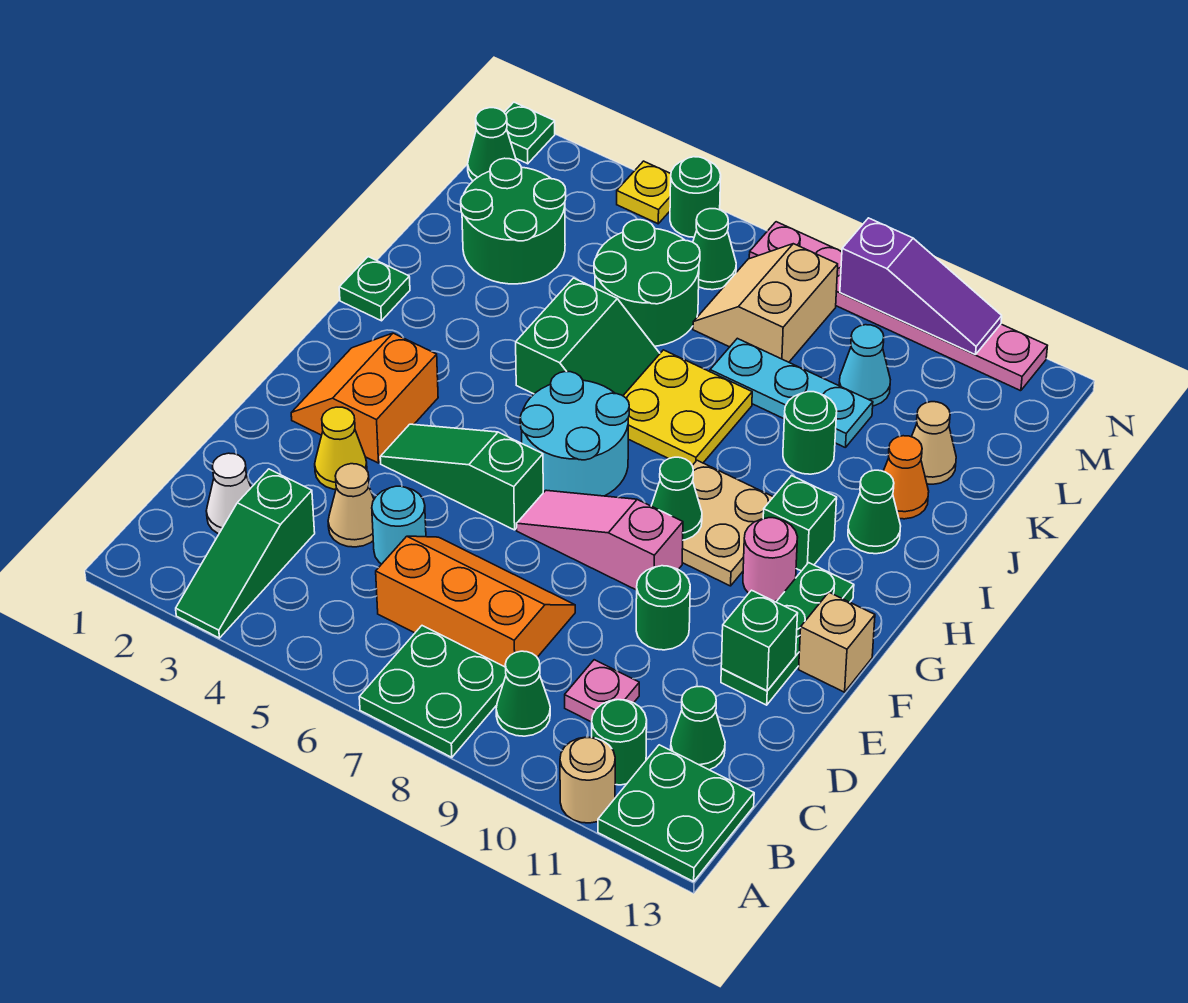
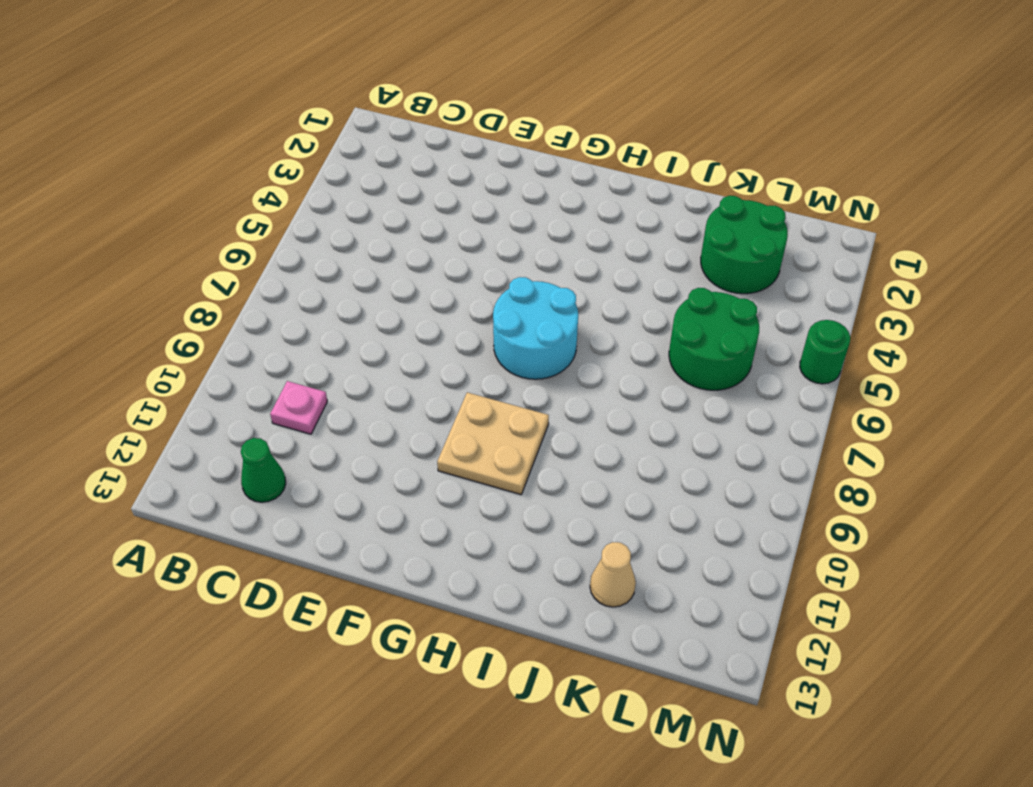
none -> green 1x3 slope [176,469,315,638]
none -> green 2x2 plate [359,626,506,757]
none -> tan 1x1 round brick [560,737,615,823]
none -> green 2x2 plate [598,745,754,882]

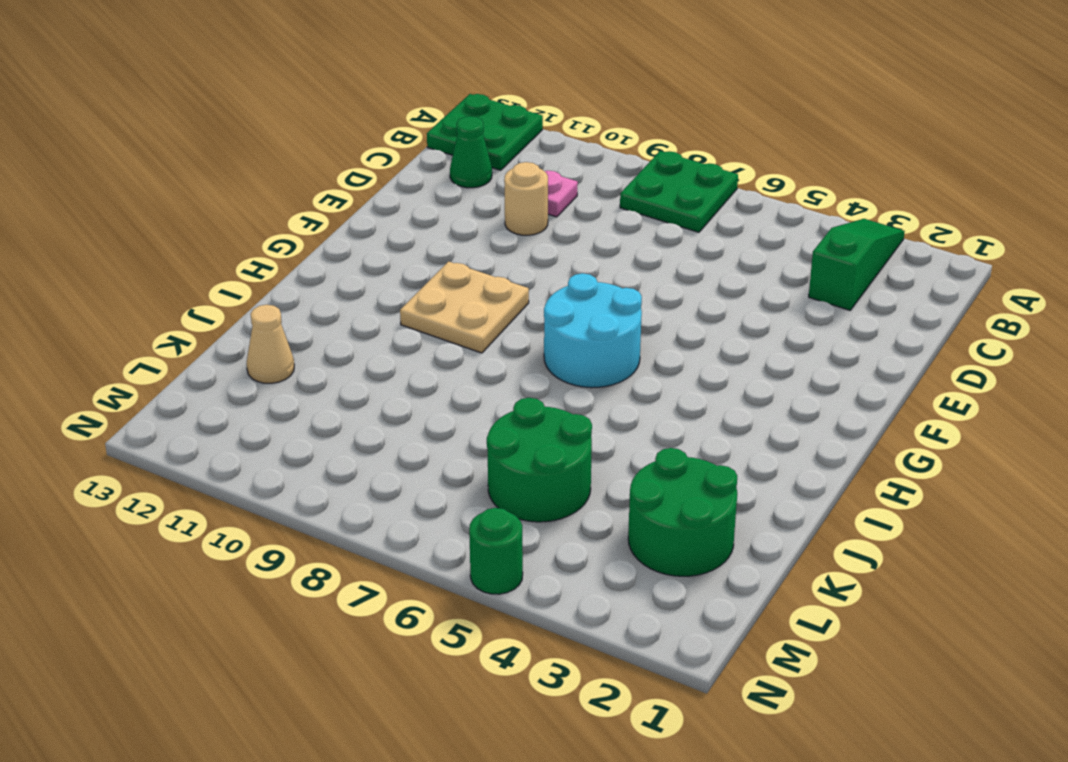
tan 1x1 round brick [504,162,548,235] -> tan 1x1 round brick moved to [560,737,615,823]
none -> green 1x1 cone [496,651,550,736]
none -> green 1x1 round brick [592,700,647,785]
none -> white 1x1 cone [206,453,251,534]
none -> orange 2x3 slope [376,536,575,667]

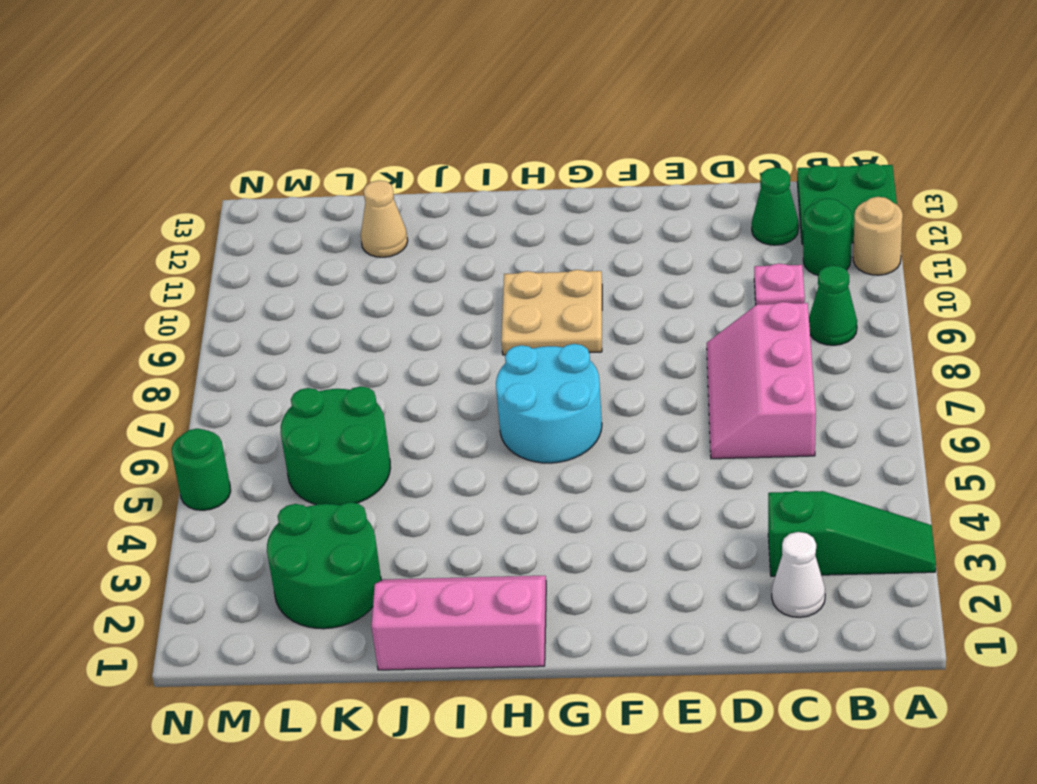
pink 2x3 slope [707,302,816,459] -> orange 2x3 slope [376,536,575,667]
pink 2x3 slope [371,576,546,670] -> green 1x1 plate [339,257,410,321]
none -> green 2x2 plate [359,626,506,757]
none -> tan 1x1 cone [328,464,374,547]
none -> cyan 1x1 round brick [372,486,426,564]
none -> yellow 1x1 cone [315,407,367,490]

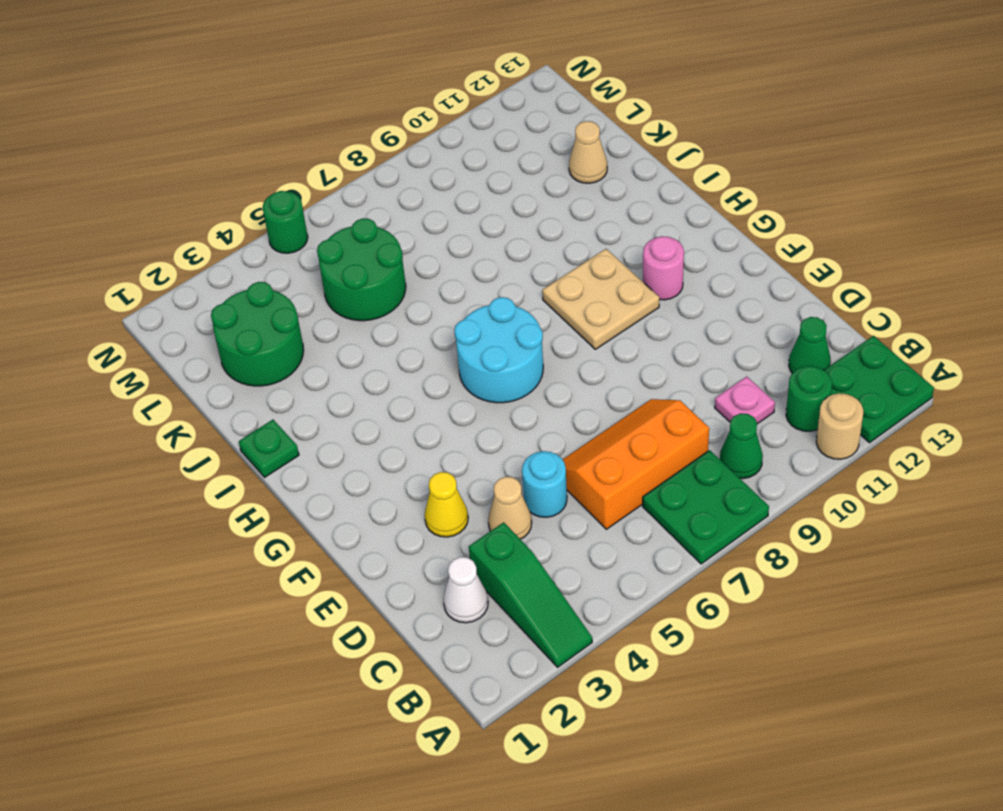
none -> green 1x1 round brick [636,566,690,650]
none -> green 1x3 plate [721,563,854,705]
none -> orange 2x2 slope [291,333,438,463]
none -> green 1x3 slope [380,424,543,530]

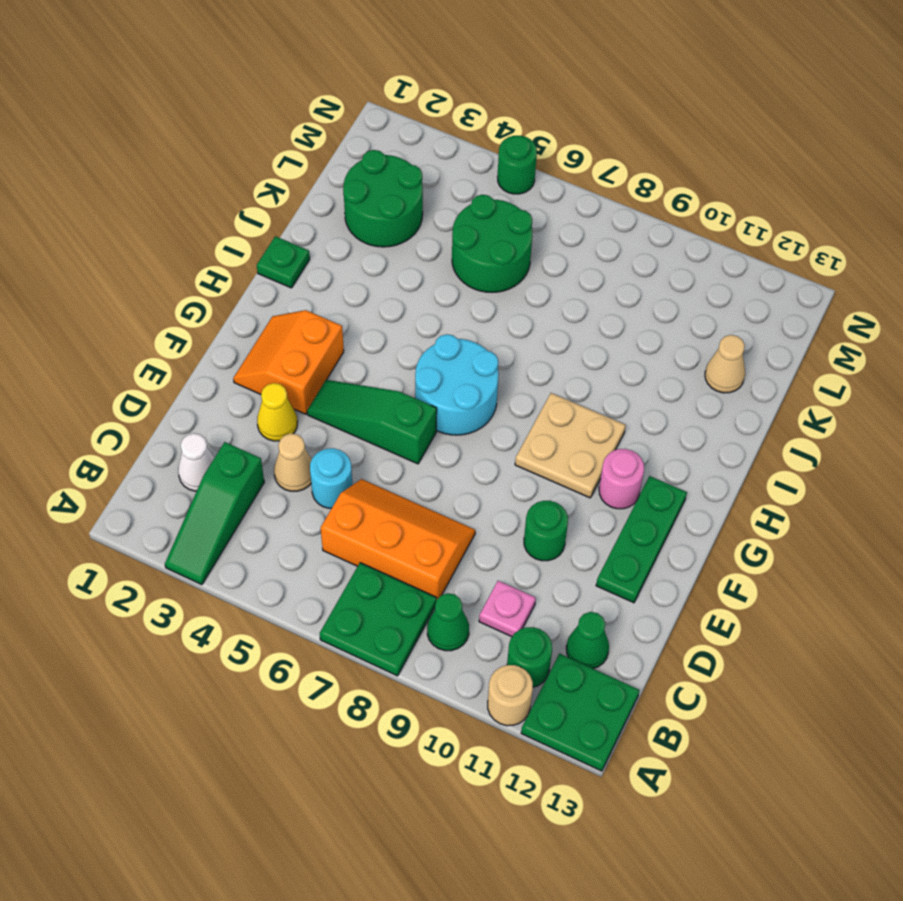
none -> pink 1x3 slope [517,490,683,590]
none -> tan 1x1 brick [799,592,875,692]
none -> green 1x1 brick [763,476,837,571]
none -> green 2x2 slope [516,278,660,396]

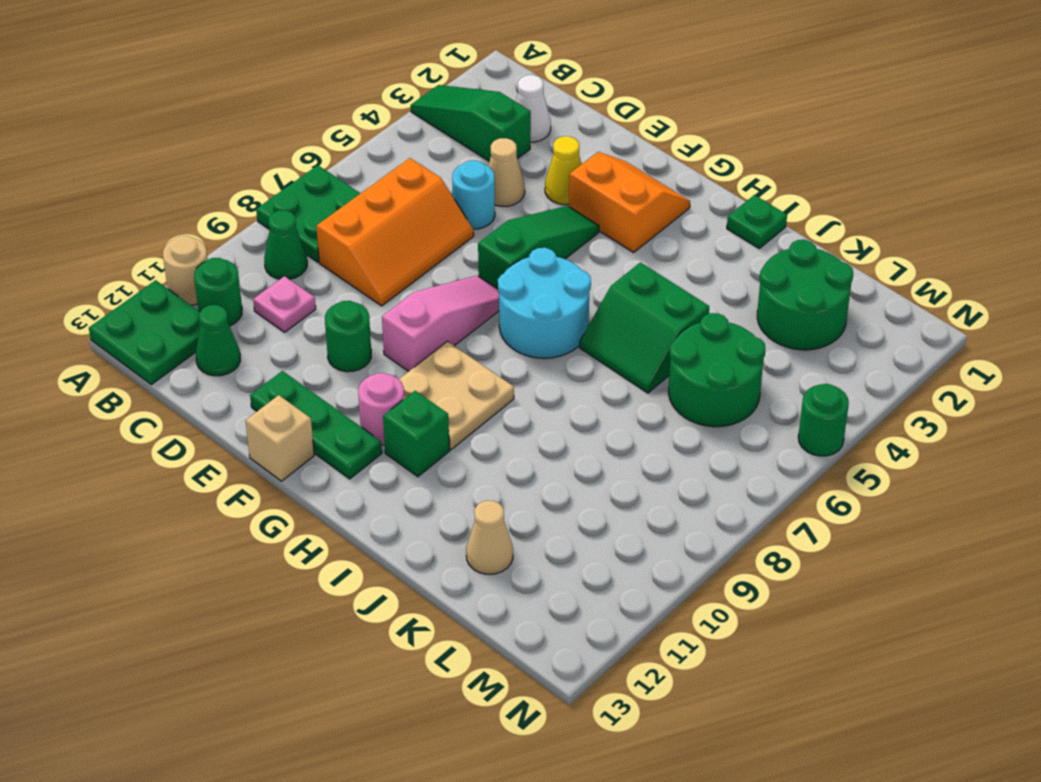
none -> yellow 2x2 plate [623,350,752,465]
none -> green 1x1 cone [848,470,901,554]
none -> green 1x1 round brick [783,392,837,474]
none -> orange 1x1 cone [883,436,929,519]

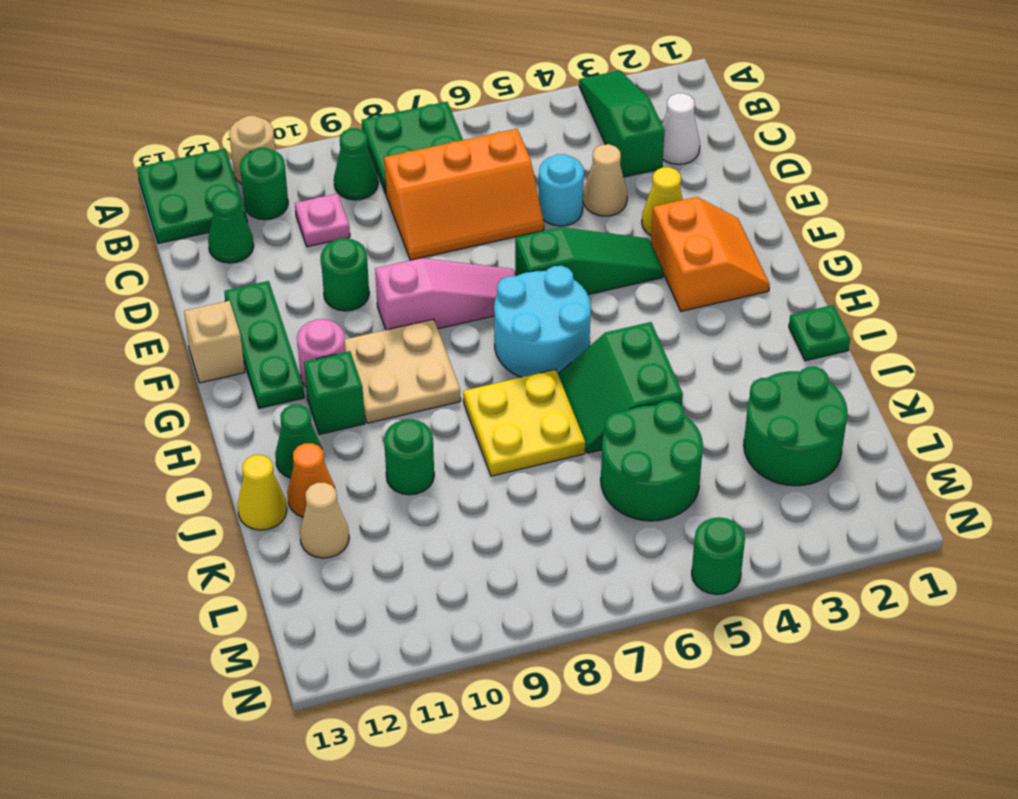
yellow 1x1 cone [238,455,287,530] -> none
none -> cyan 1x3 plate [710,338,873,448]
none -> tan 2x2 slope [693,244,838,362]
none -> cyan 1x1 cone [839,325,890,406]
none -> green 1x1 cone [468,108,516,181]

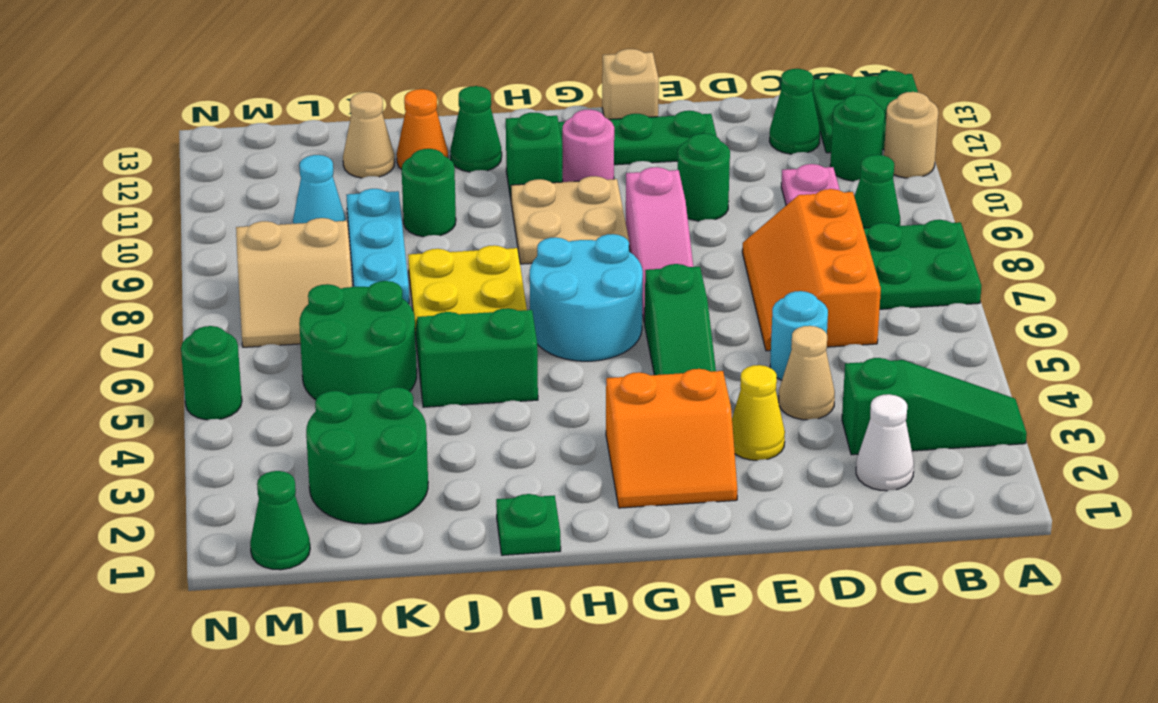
none -> green 1x1 cone [693,209,736,290]
none -> green 1x1 plate [504,102,555,164]
none -> yellow 1x1 plate [617,161,671,224]
none -> pink 1x6 plate [749,222,1047,391]

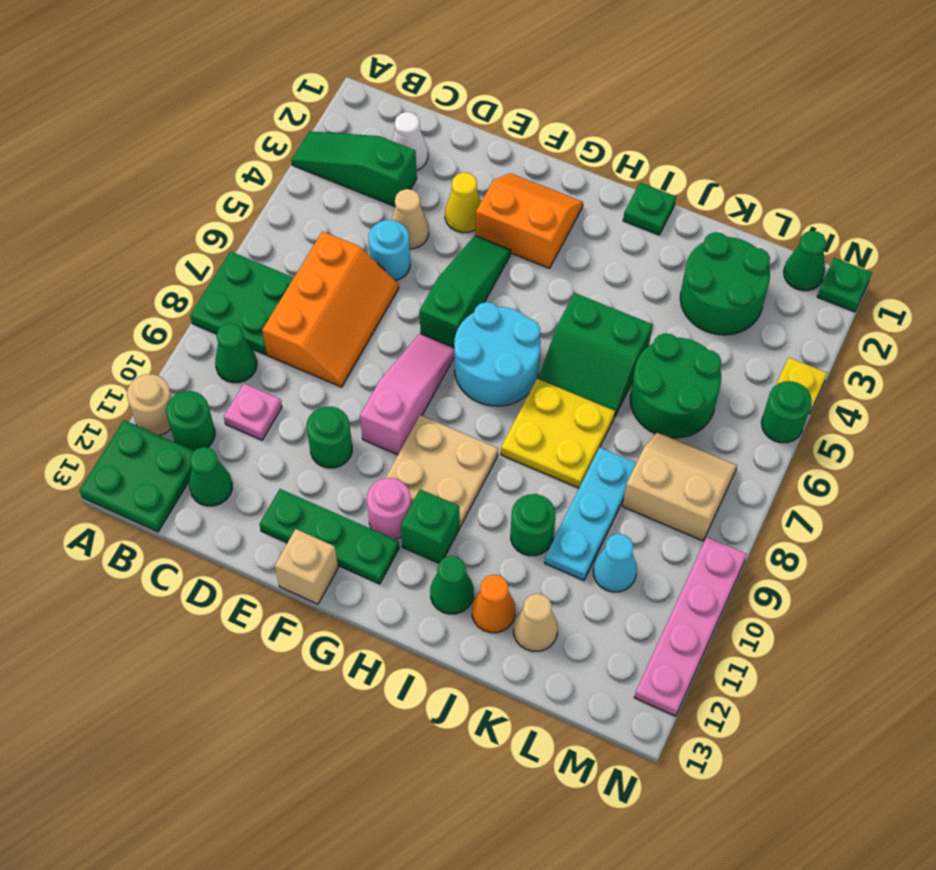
pink 1x4 plate [634,537,747,716] -> pink 1x6 plate [749,222,1047,391]
none -> green 1x1 cone [693,209,736,290]
none -> green 1x1 brick [721,590,798,691]
none -> green 1x1 cone [651,457,702,540]
none -> purple 1x3 slope [840,218,1002,355]

